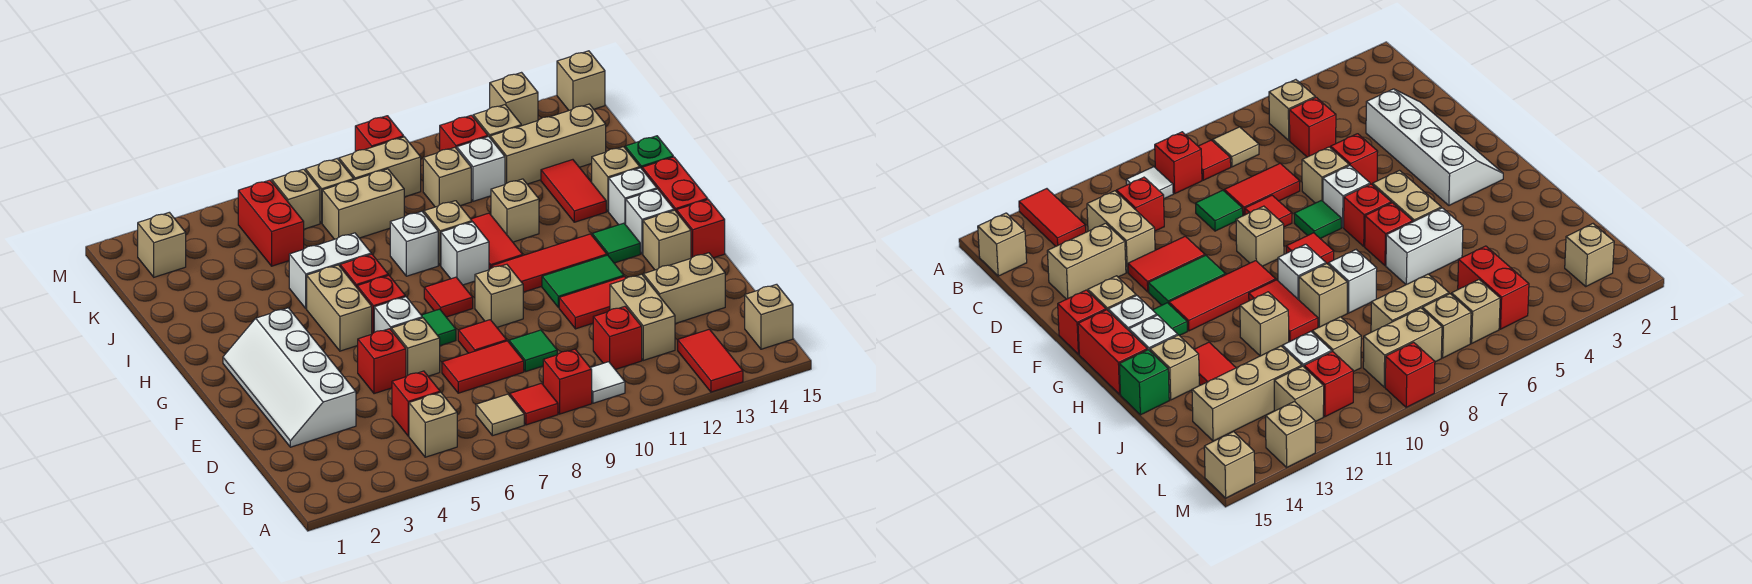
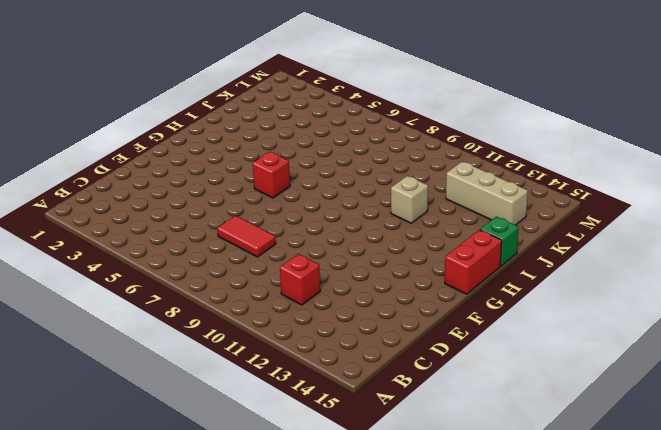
none -> red 1x2 tile [678,329,743,392]
none -> tan 1x1 brick [409,392,457,457]
none -> tan 1x1 tile [476,394,524,436]
none -> red 1x1 tile [510,383,558,425]

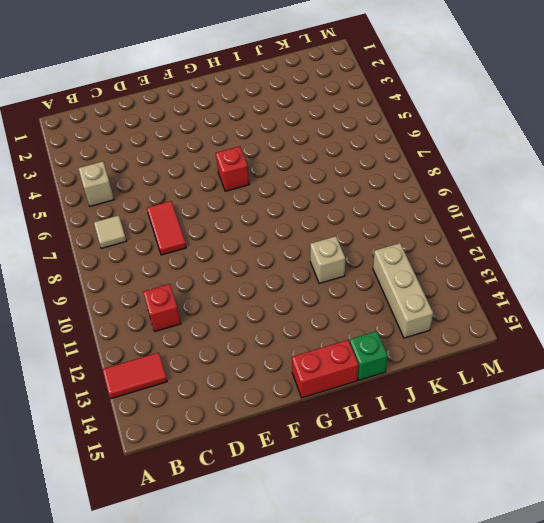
none -> red 1x1 tile [510,383,558,425]
none -> red 1x1 brick [543,349,592,414]
none -> white 1x1 tile [591,362,625,403]
none -> tan 1x1 brick [745,284,793,349]

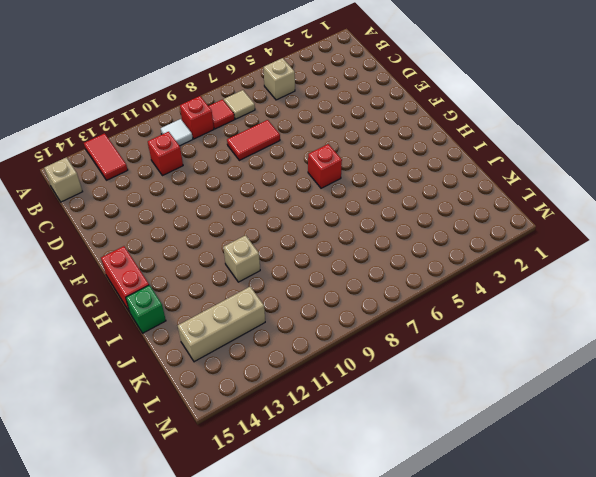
none -> red 1x1 brick [392,371,440,436]
none -> tan 1x2 brick [610,274,675,360]
none -> white 2x4 slope [223,308,356,447]
none -> green 1x1 tile [509,330,557,372]

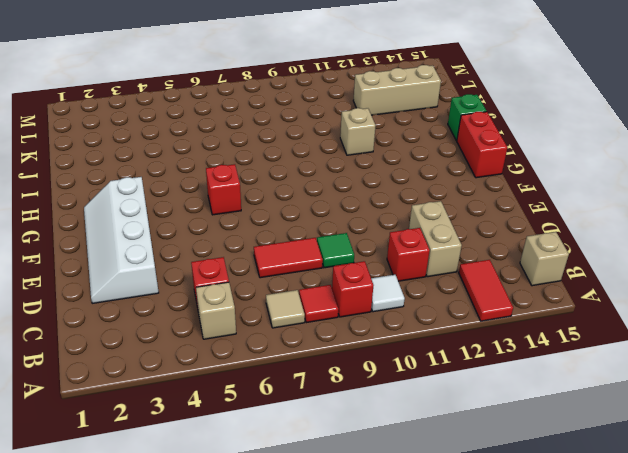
none -> tan 1x2 brick [643,253,725,324]
none -> red 1x1 brick [358,329,406,394]
none -> tan 1x1 brick [391,318,440,376]
none -> red 1x1 tile [458,320,507,353]

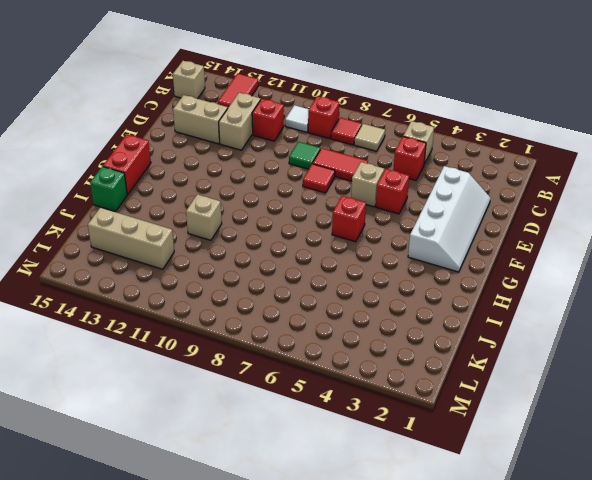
none -> red 1x2 tile [559,276,626,329]
none -> white 1x1 brick [374,297,422,332]
none -> green 1x1 tile [421,309,456,346]
none -> tan 1x1 brick [475,264,523,327]

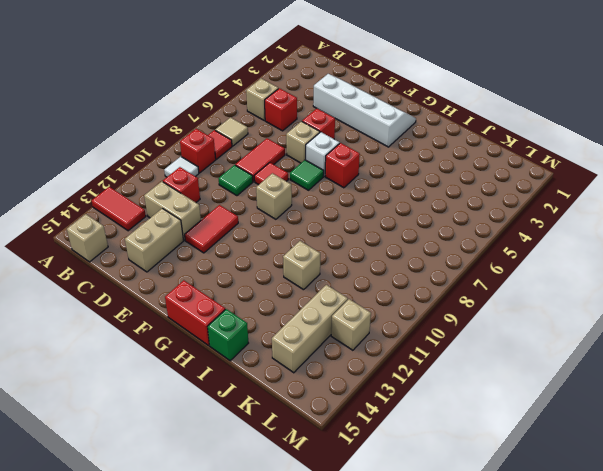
none -> green 1x2 tile [542,255,624,308]
none -> tan 1x1 brick [643,210,691,270]
none -> red 1x1 brick [676,200,725,258]
none -> tan 1x2 brick [307,265,372,351]

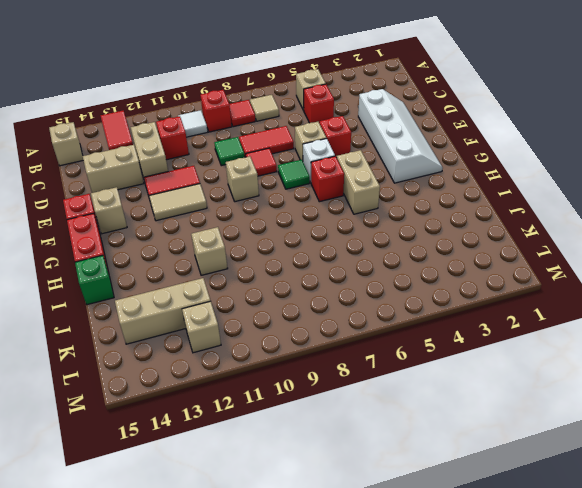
tan 1x2 tile [149,184,207,221] -> green 1x2 tile [542,255,624,308]
none -> red 1x1 tile [424,277,473,317]
none -> red 1x3 tile [491,234,607,292]
none -> green 1x1 tile [592,223,640,263]
none -> white 1x1 brick [626,189,674,254]

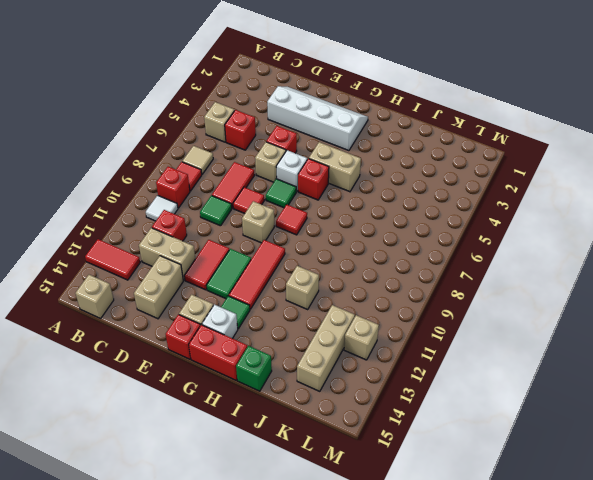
none -> red 1x1 brick [340,254,388,287]
none -> white 1x1 brick [441,222,489,285]
none -> red 1x2 tile [471,213,523,270]
none -> white 1x1 brick [609,168,657,225]

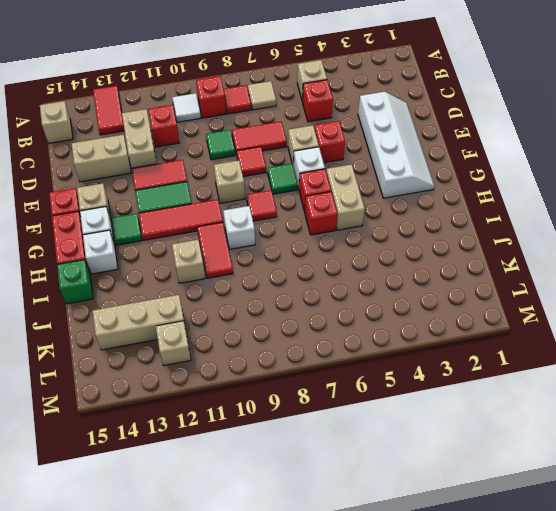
none -> white 1x2 brick [289,233,371,309]
none -> white 1x1 brick [390,211,438,276]
none -> tan 1x1 brick [424,201,472,265]
none -> red 1x2 tile [541,160,606,222]

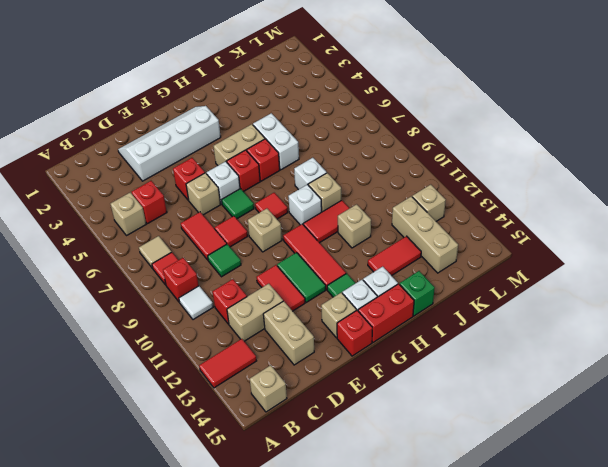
none -> tan 1x1 brick [592,147,640,211]
none -> red 1x2 brick [238,180,304,266]
none -> tan 1x2 brick [322,169,404,239]
none -> tan 1x1 brick [423,147,471,207]

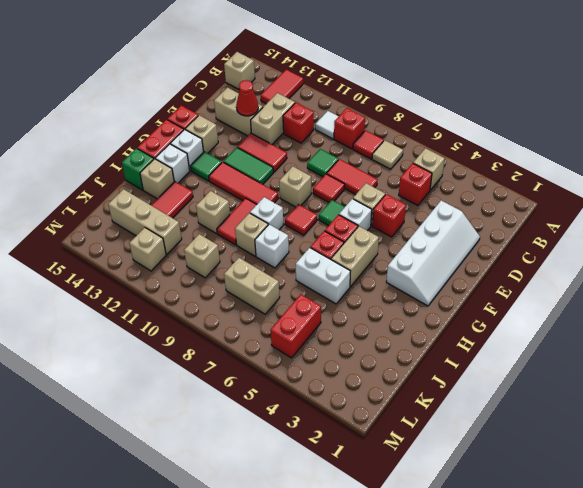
red 1x1 cone [236,80,258,116] -> none
none -> white 1x1 brick [457,137,505,201]
none -> tan 1x1 brick [138,212,186,277]
none -> tan 1x1 brick [272,169,320,229]
none -> tan 1x1 brick [305,159,354,223]

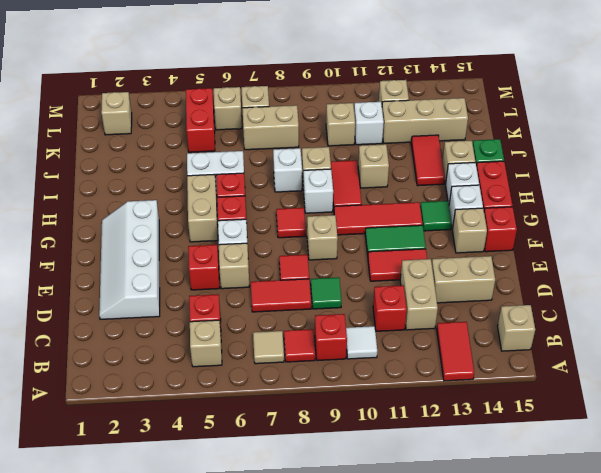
none -> green 1x1 tile [421,309,456,346]
none -> tan 1x2 brick [339,137,421,197]
none -> red 1x1 brick [440,115,488,151]
none -> red 1x1 brick [355,116,404,152]

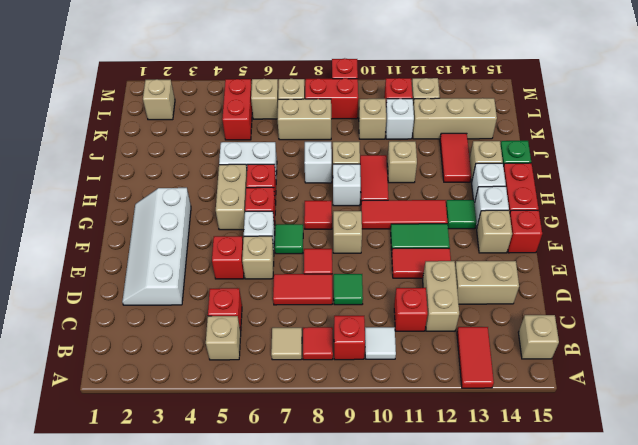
red 1x2 brick [305,78,358,119] -> tan 1x2 brick [339,137,421,197]
none -> tan 1x1 brick [490,73,538,126]
none -> tan 1x1 brick [557,51,605,110]

